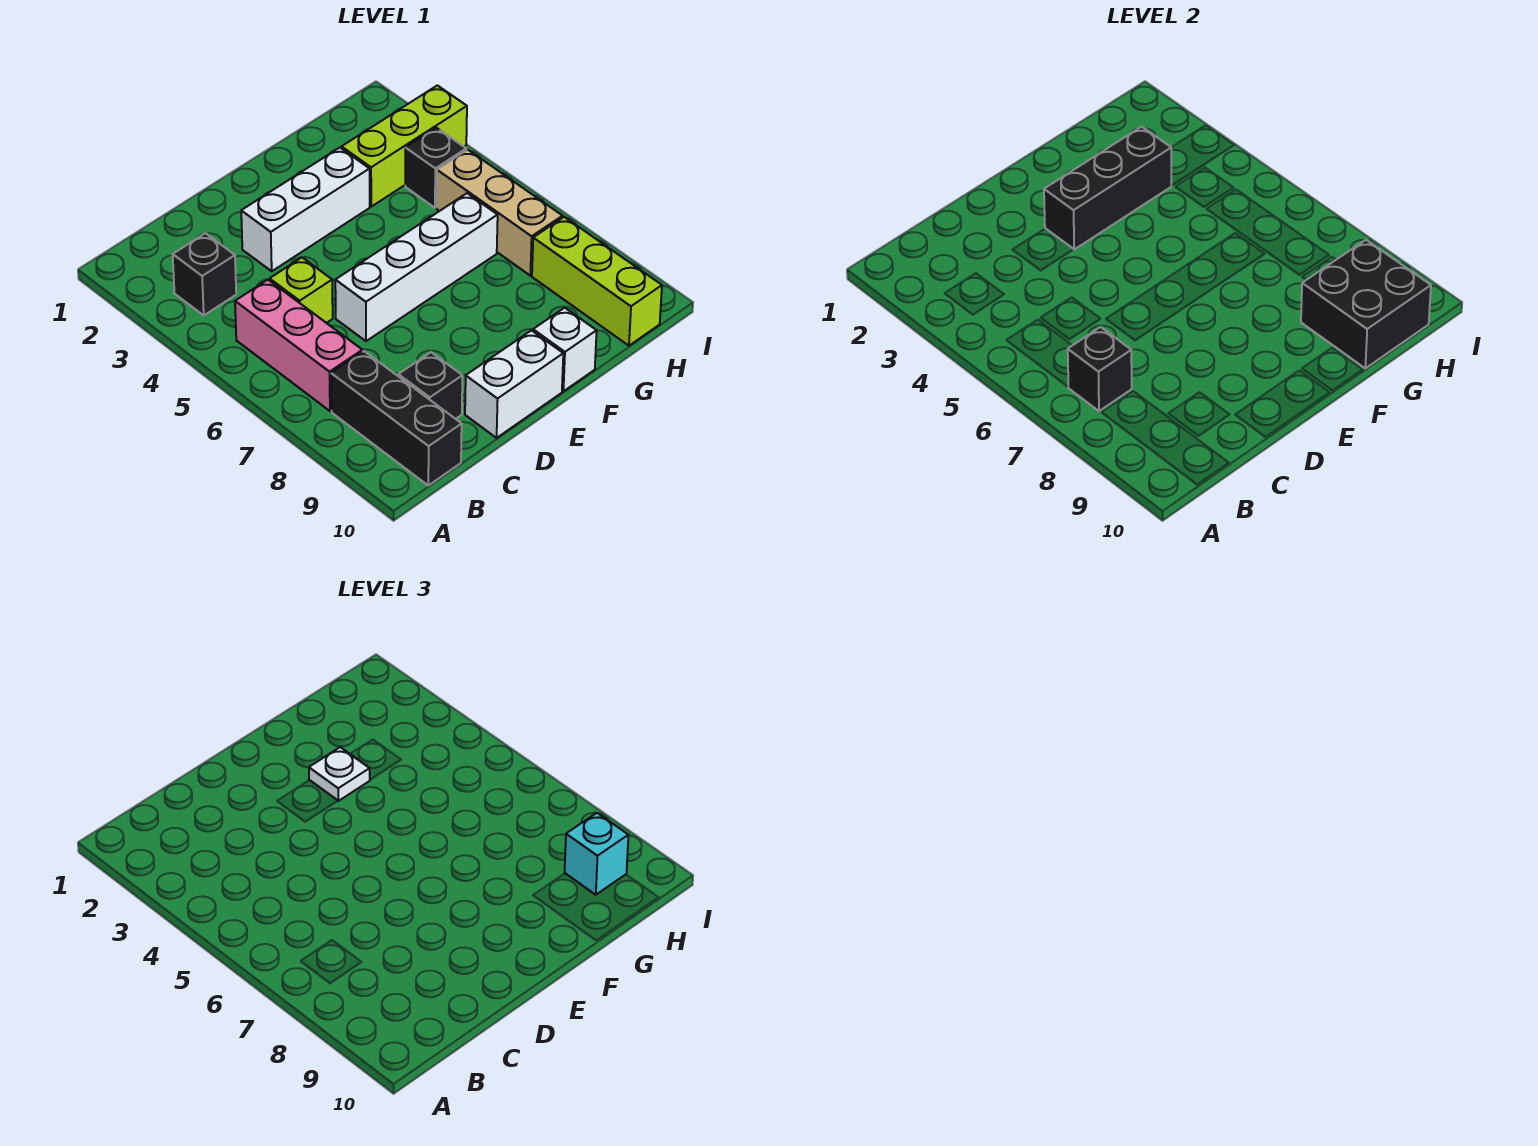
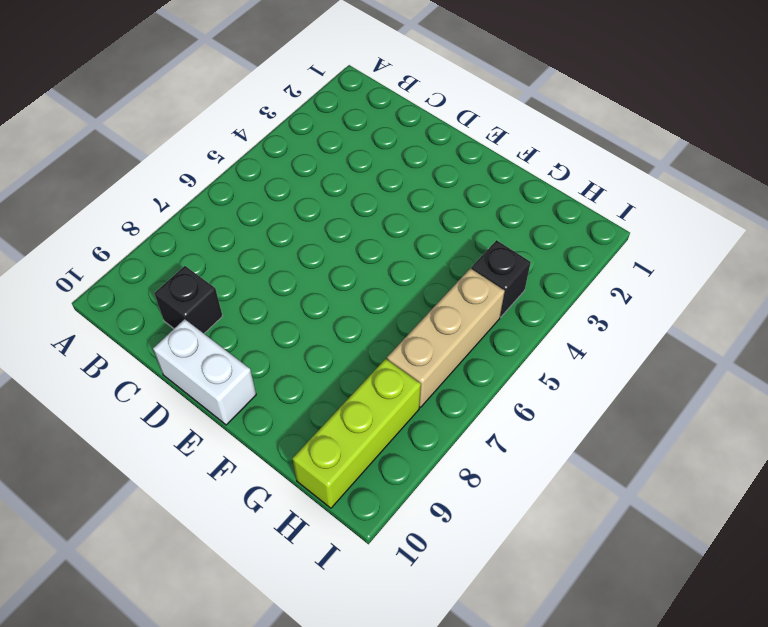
none -> black 1x1 brick [173,233,236,315]
none -> pink 1x3 brick [235,280,362,411]
none -> black 1x3 brick [331,351,462,485]

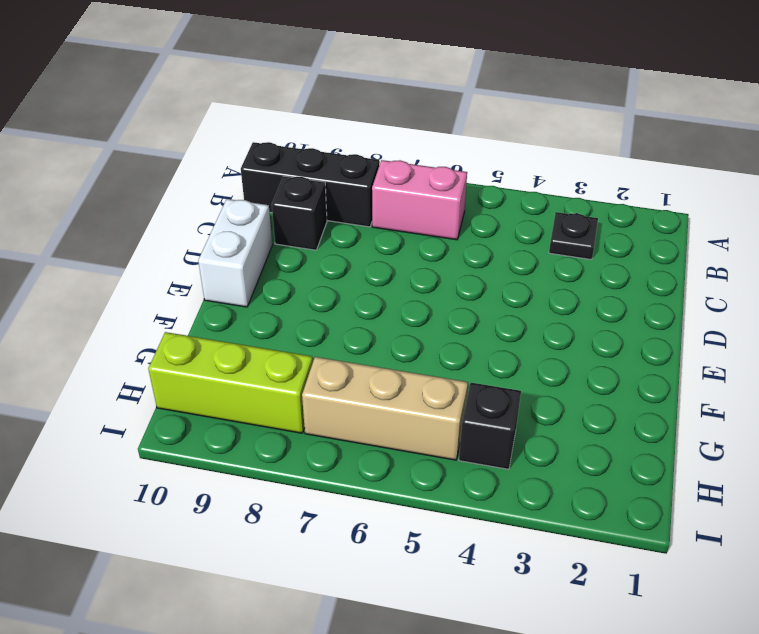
black 1x1 plate [549,212,598,260] -> black 1x1 brick [173,233,236,315]
pink 1x2 brick [372,160,467,240] -> pink 1x3 brick [235,280,362,411]
none -> lime 1x1 brick [270,258,333,323]
none -> white 1x3 brick [241,148,370,271]
none -> white 1x4 brick [335,193,498,341]

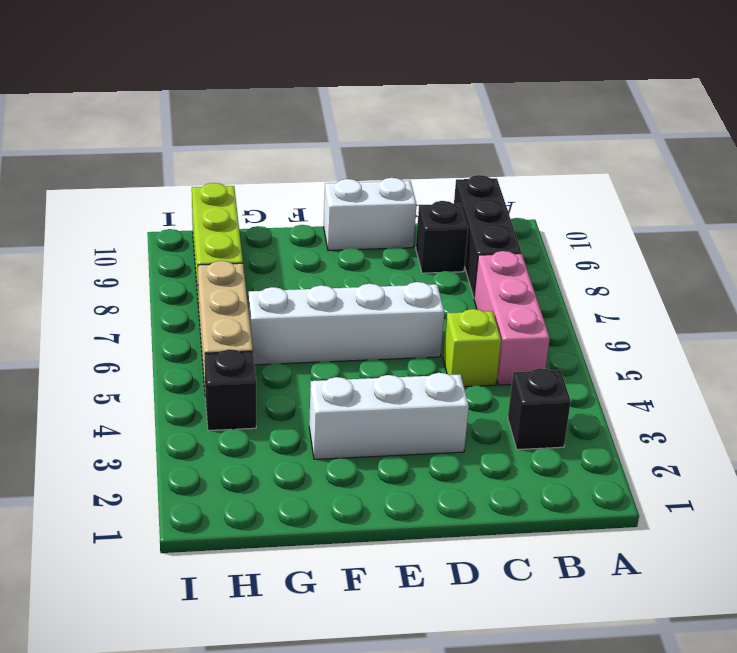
none -> white 1x1 brick [533,308,597,391]
none -> lime 1x3 brick [342,85,467,207]
none -> black 1x1 brick [1068,327,1132,411]

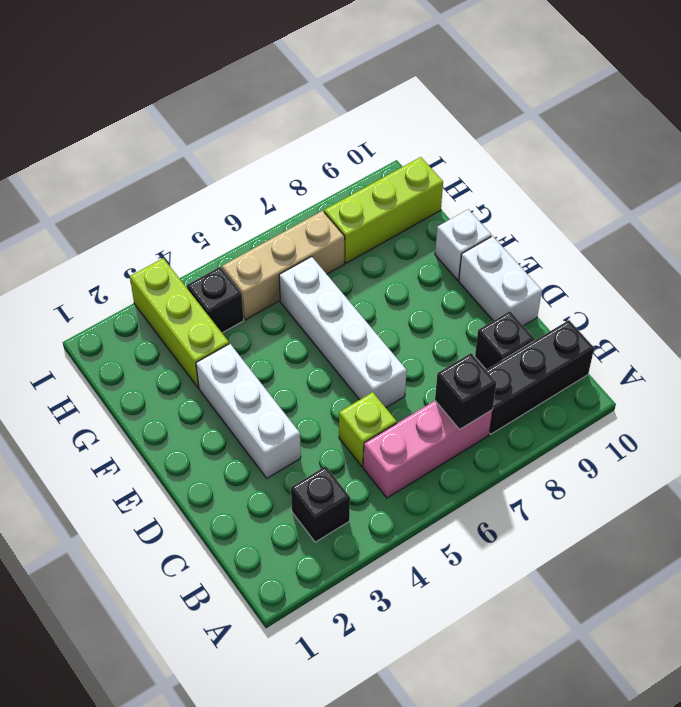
none -> black 1x3 brick [1044,127,1171,249]
none -> black 2x2 brick [1301,240,1431,368]
none -> white 1x1 plate [309,747,370,801]

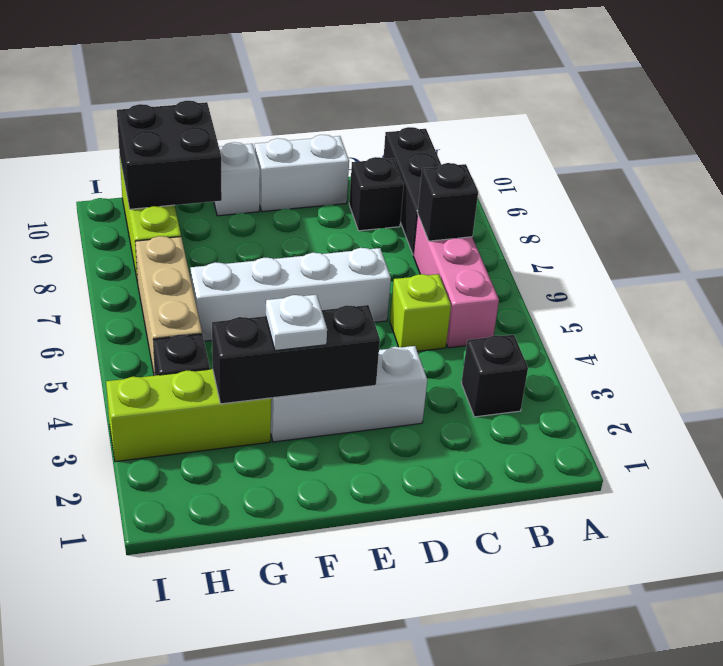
none -> cyan 1x1 brick [565,813,629,895]

